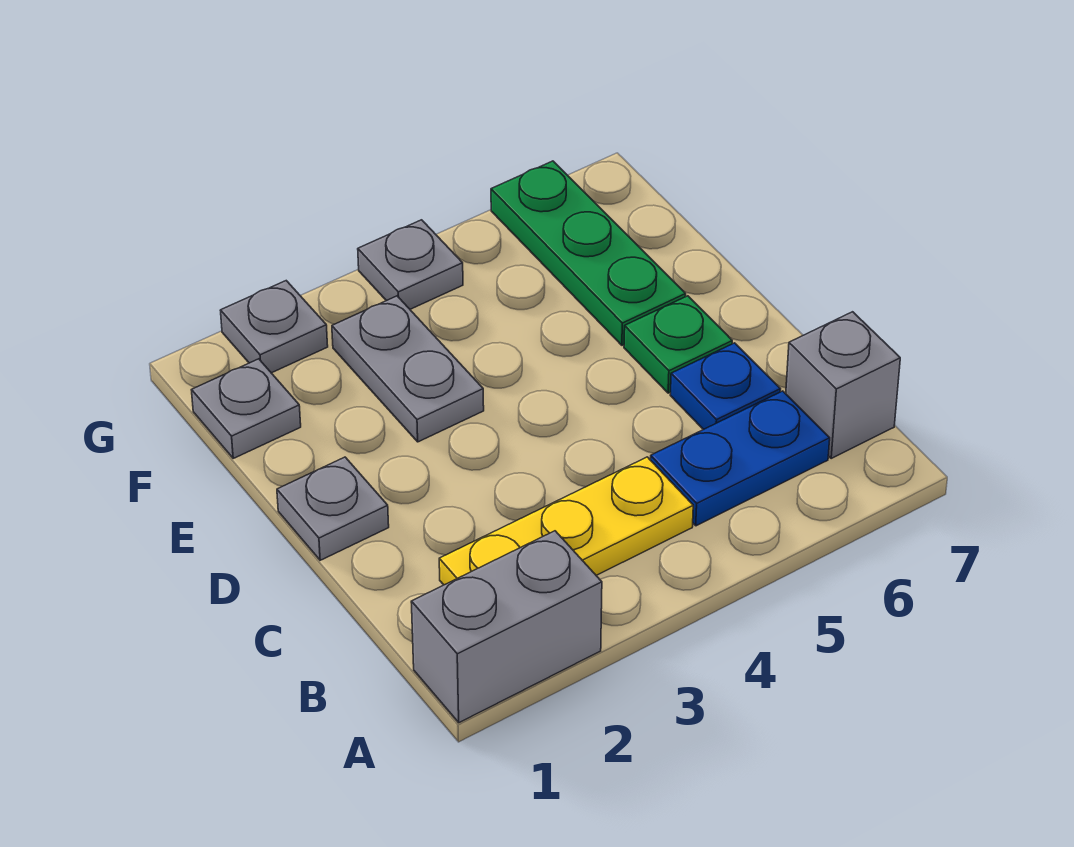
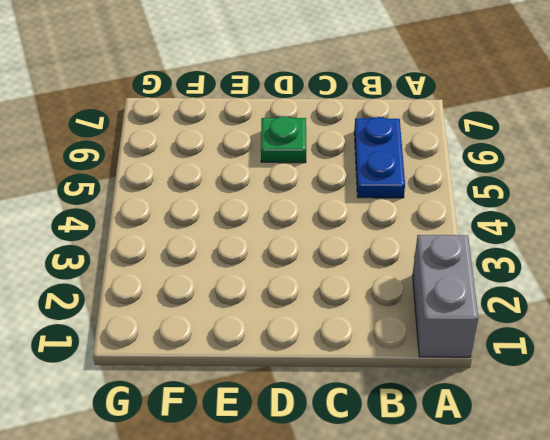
none -> yellow 1x3 plate [439,457,693,585]
none -> grey 1x1 brick [786,312,900,458]
none -> blue 1x1 plate [670,343,780,430]

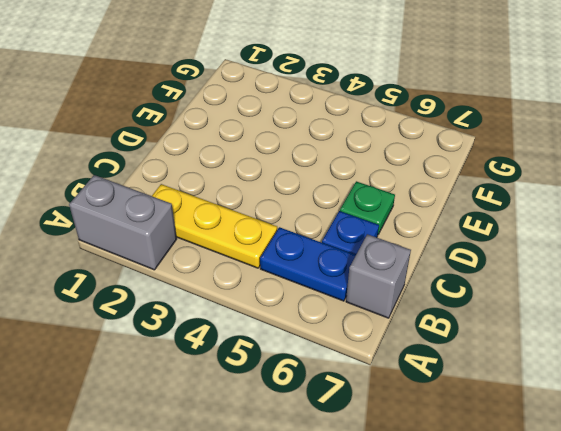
none -> grey 1x1 plate [277,457,389,560]
none -> grey 1x2 plate [332,296,484,442]
none -> green 1x3 plate [491,161,686,345]

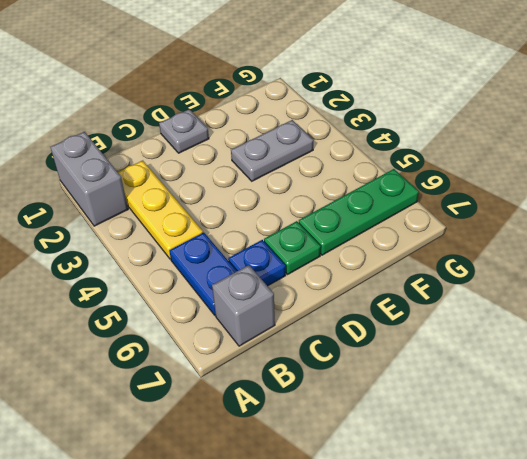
none -> grey 1x1 plate [192,359,301,458]
none -> grey 1x1 plate [220,281,328,373]
none -> grey 1x1 plate [358,220,463,309]

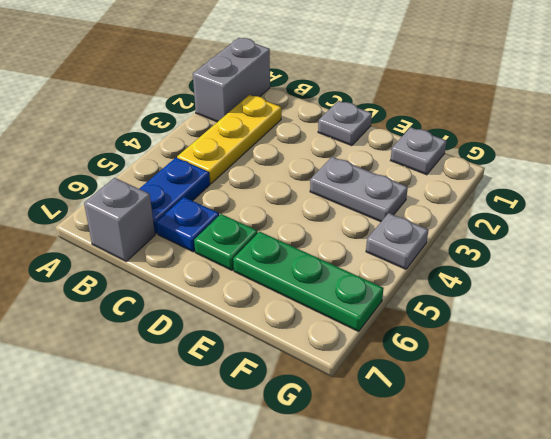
none -> grey 1x1 plate [220,281,328,373]

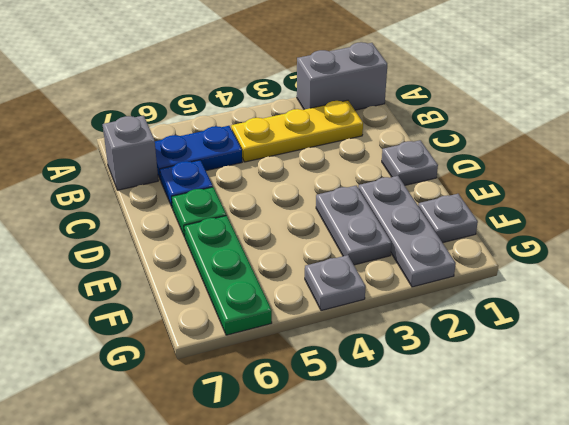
grey 1x3 plate [358,176,456,287] -> grey 1x1 plate [220,281,328,373]

